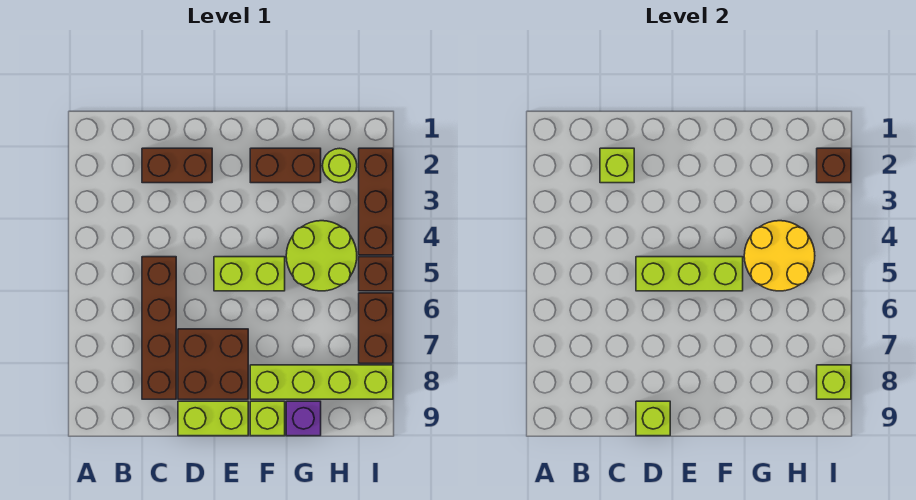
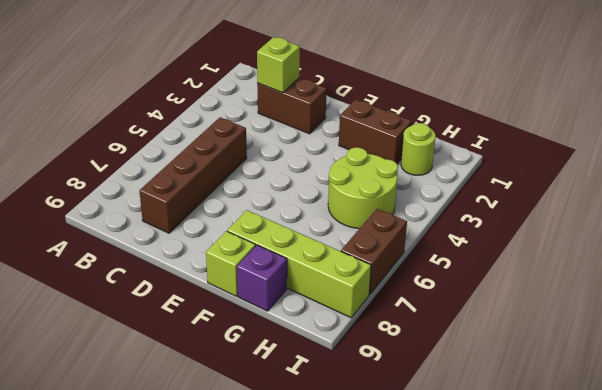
none -> brown 2x2 brick [178,329,248,399]
none -> lime 1x2 brick [178,401,248,436]
none -> lime 1x2 brick [214,257,285,291]

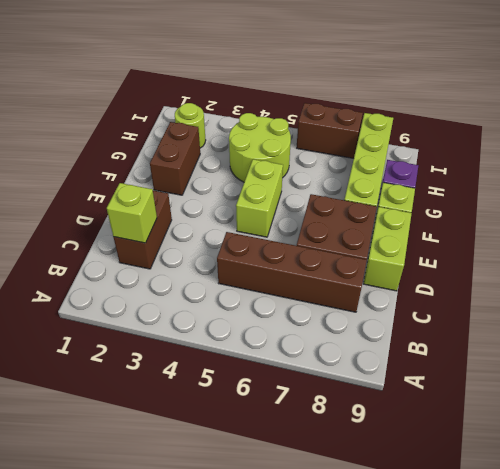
none -> brown 1x3 brick [359,148,393,255]
none -> brown 1x1 brick [359,257,393,291]
none -> lime 1x3 brick [636,257,743,291]

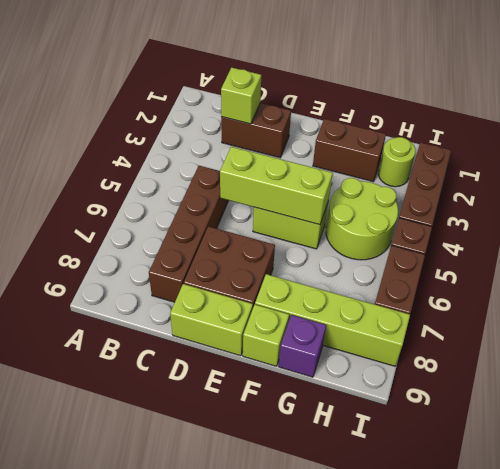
none -> lime 1x1 brick [636,401,670,436]
none -> yellow 2x2 round brick [744,221,815,291]
none -> brown 1x1 brick [817,148,851,183]

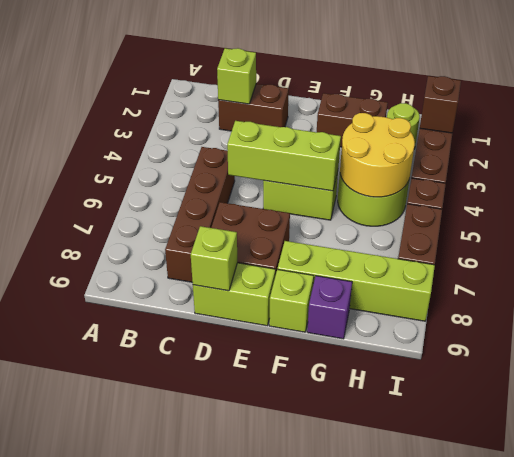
none -> lime 1x1 brick [817,365,851,399]

